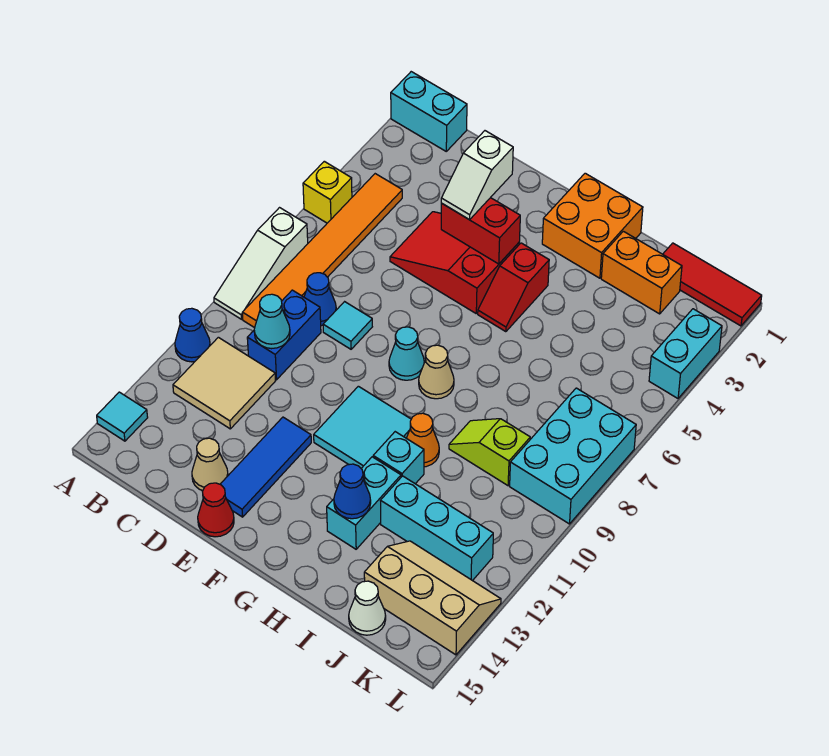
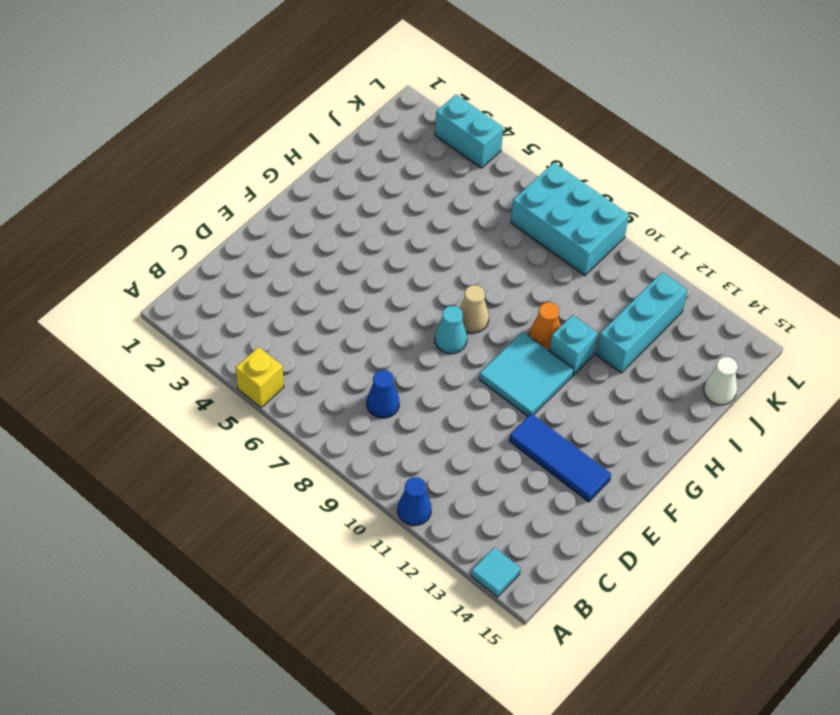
none -> cyan 1x2 brick [391,72,467,151]
none -> white 1x3 slope [214,208,308,319]
none -> orange 1x6 tile [242,174,402,328]
none -> tan 2x2 tile [173,337,275,429]

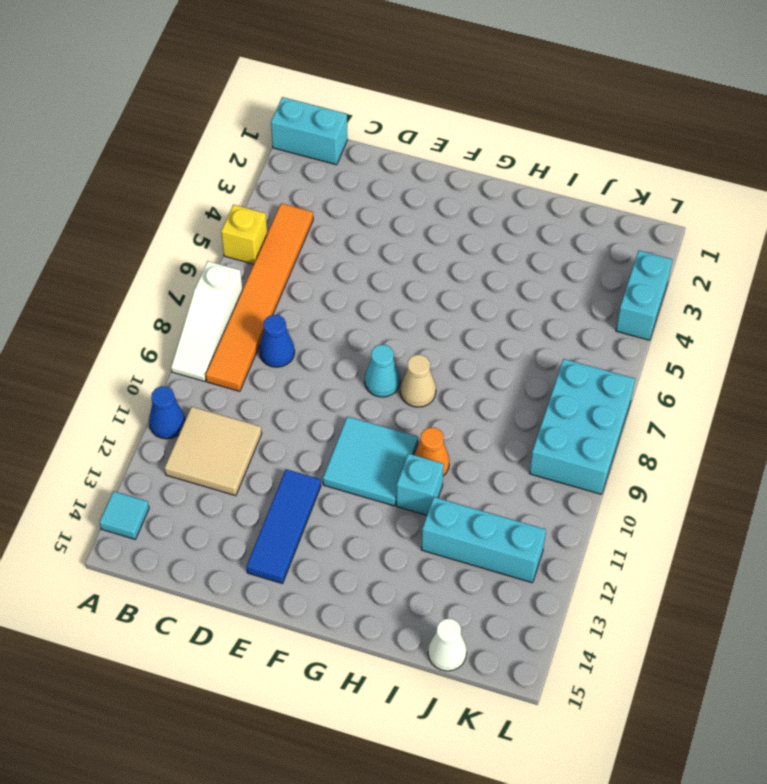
none -> blue 1x2 brick [247,290,321,380]
none -> red 2x3 slope [390,212,519,313]
none -> cyan 1x1 tile [323,302,372,349]
none -> tan 1x1 cone [192,438,228,491]

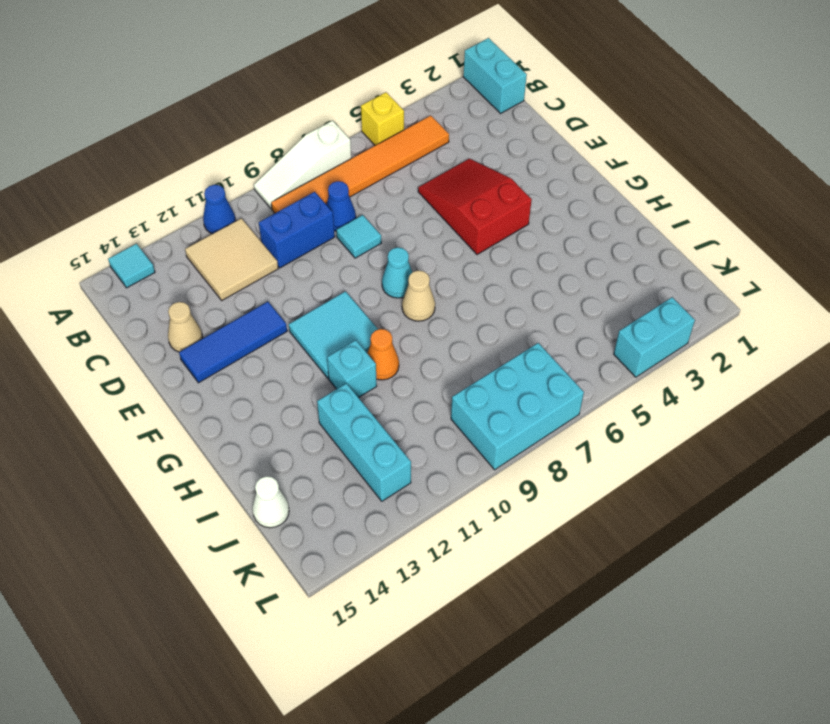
none -> red 1x1 cone [198,483,234,537]
none -> orange 2x2 brick [542,173,643,278]
none -> red 1x2 slope [478,243,549,332]
none -> cyan 1x2 brick [327,457,401,549]

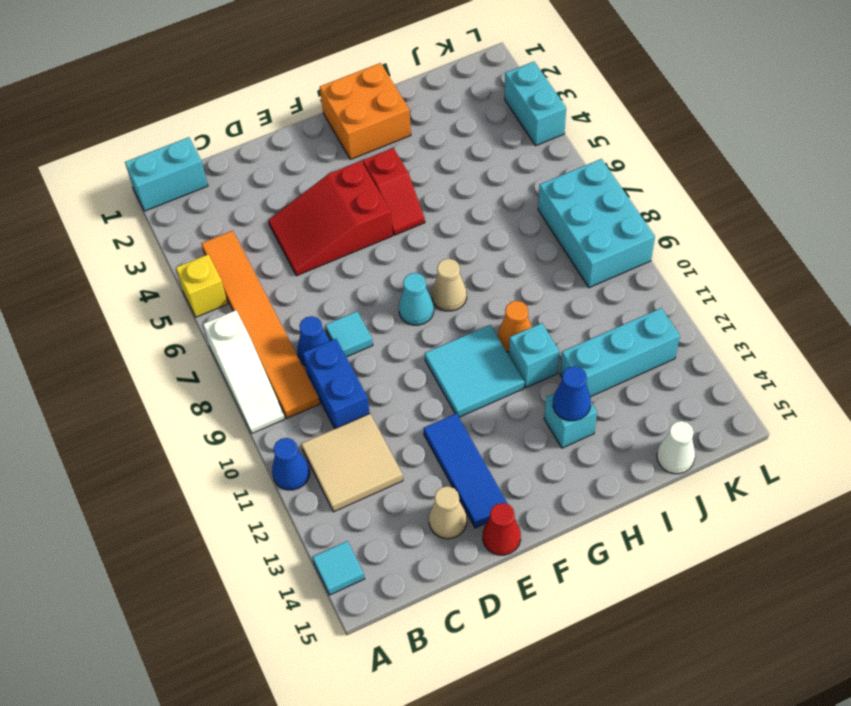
cyan 1x1 brick [544,393,597,448] -> cyan 1x2 brick [327,457,401,549]
none -> orange 1x2 brick [601,231,682,314]
none -> lime 1x2 slope [449,419,530,485]
none -> red 1x3 tile [663,243,762,326]
none -> tan 2x3 slope [364,541,501,655]

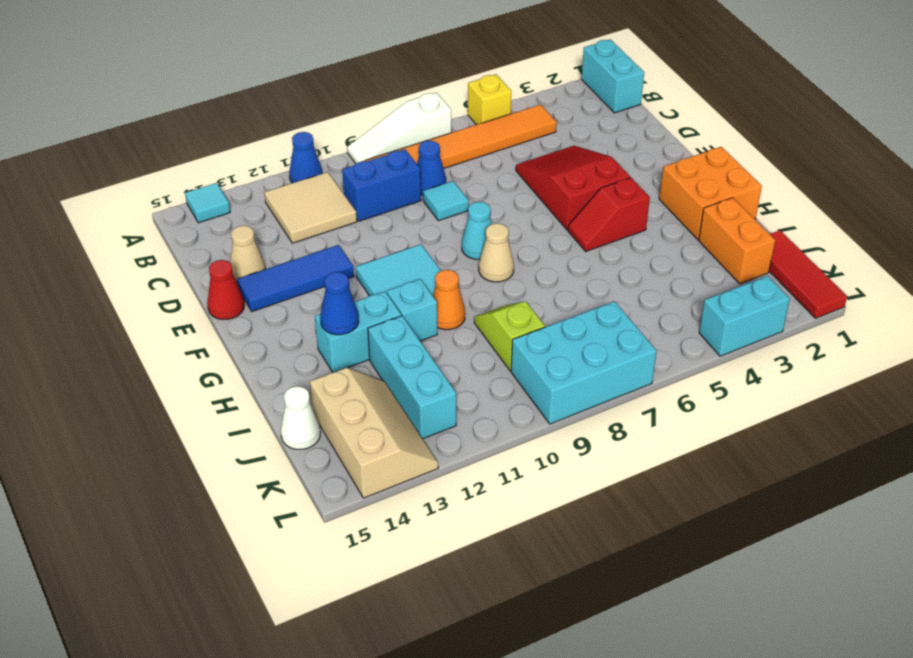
none -> cyan 1x1 cone [254,294,290,349]
none -> red 1x2 brick [441,198,520,264]
none -> white 1x2 slope [441,131,513,220]

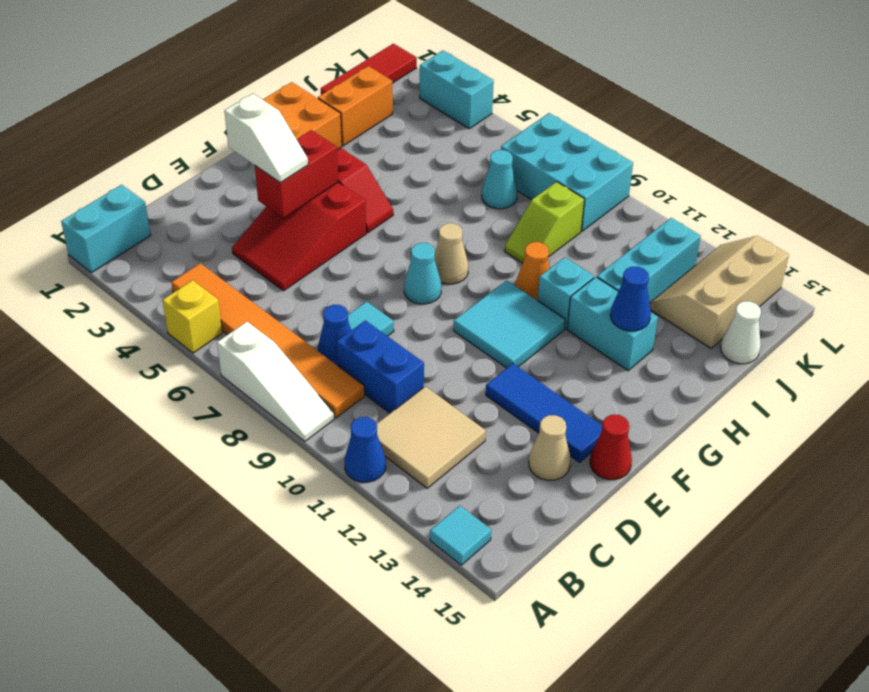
cyan 1x1 cone [482,150,517,209] -> cyan 1x1 cone moved to [254,294,290,349]

